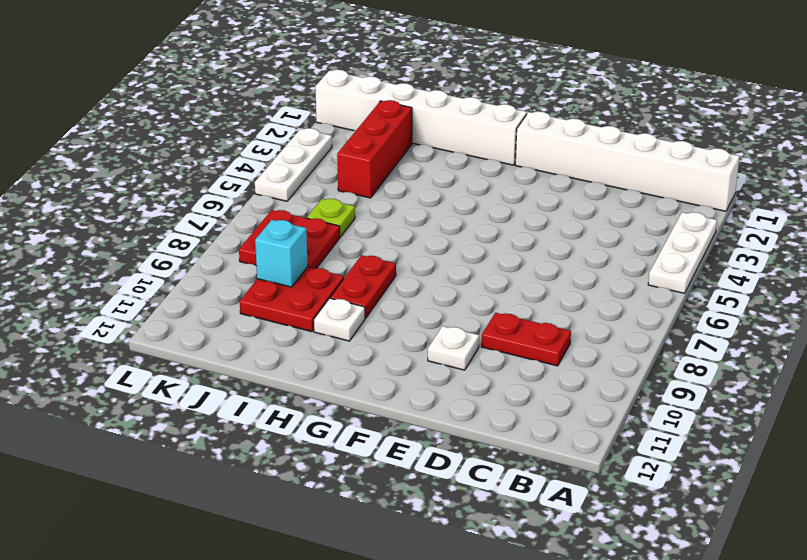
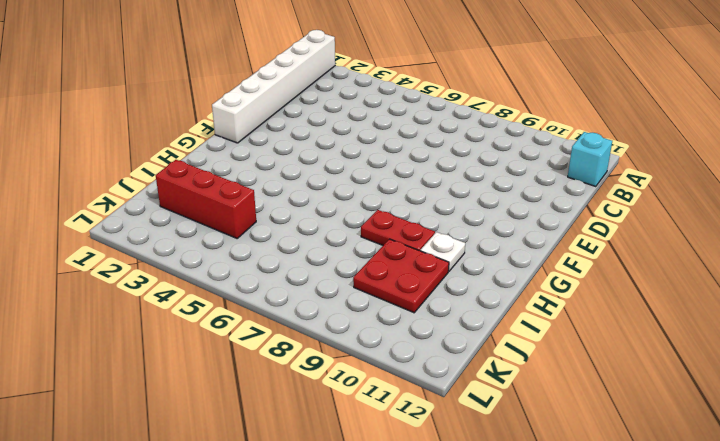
cyan 1x1 brick [568,132,612,186] -> cyan 1x1 brick moved to [255,220,308,287]
none -> white 1x3 plate [648,212,717,293]
none -> red 1x2 plate [481,313,571,366]
none -> white 1x1 plate [428,326,479,370]

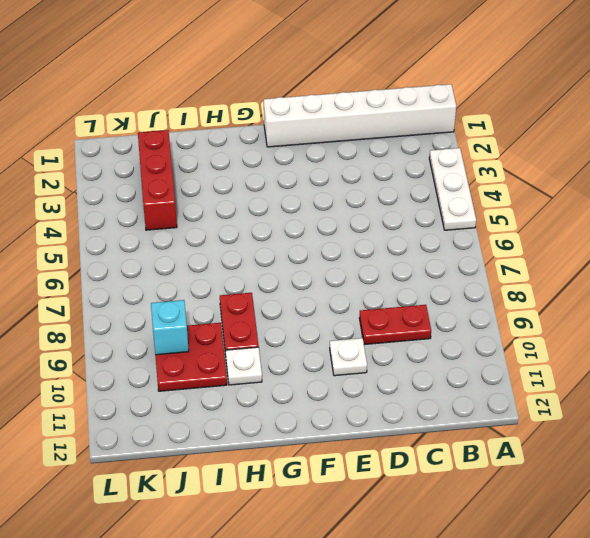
none -> white 1x6 brick [315,70,527,165]
none -> lime 1x1 plate [307,199,355,237]
none -> red 2x2 plate [239,210,340,269]

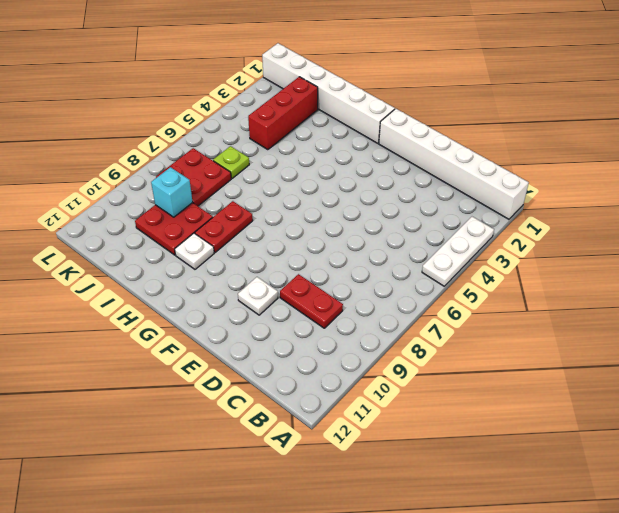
none -> white 1x3 plate [255,128,332,201]

